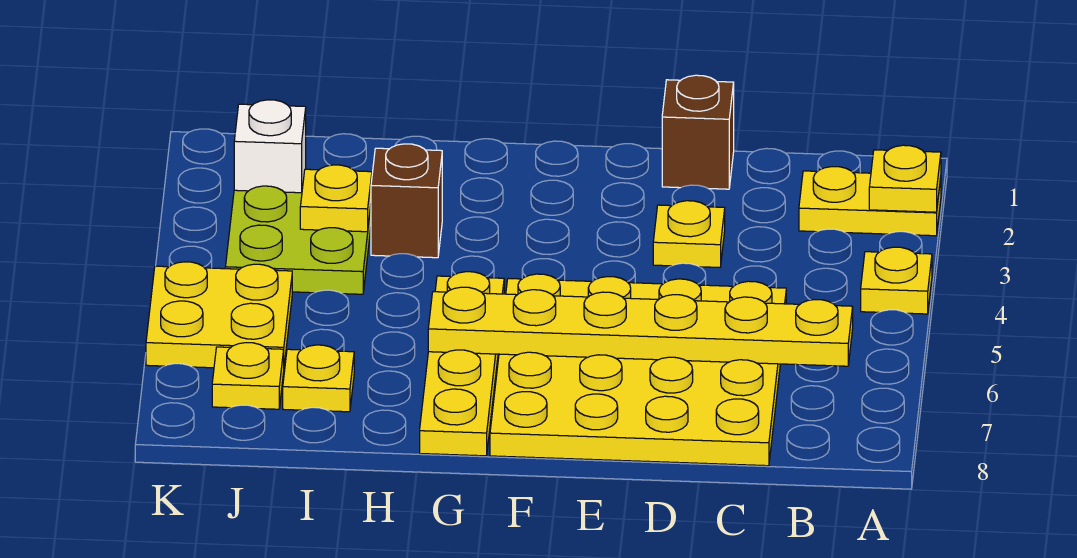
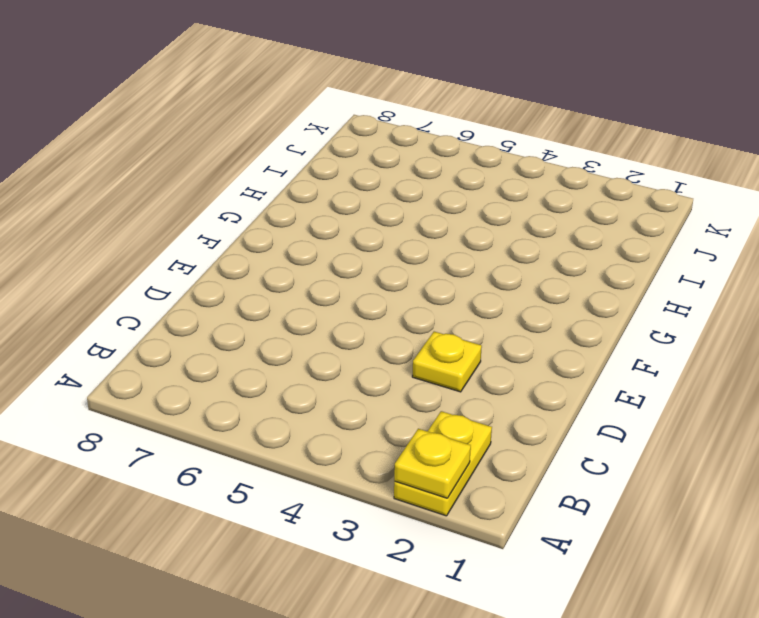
none -> yellow 1x1 plate [861,247,932,314]
none -> yellow 4x4 plate [490,274,786,466]
none -> brown 1x1 brick [662,75,734,189]

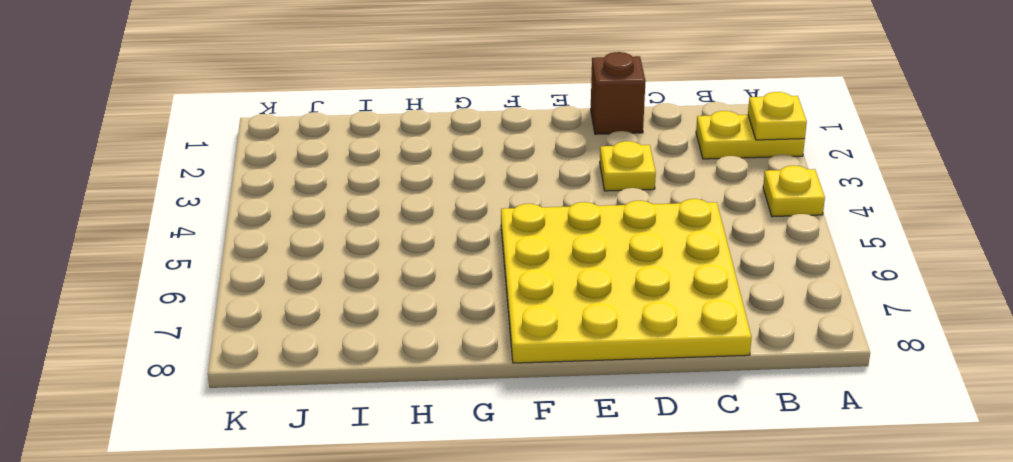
none -> yellow 1x4 plate [420,272,504,456]
none -> brown 1x1 brick [371,144,442,258]
none -> lime 2x2 plate [225,186,371,294]

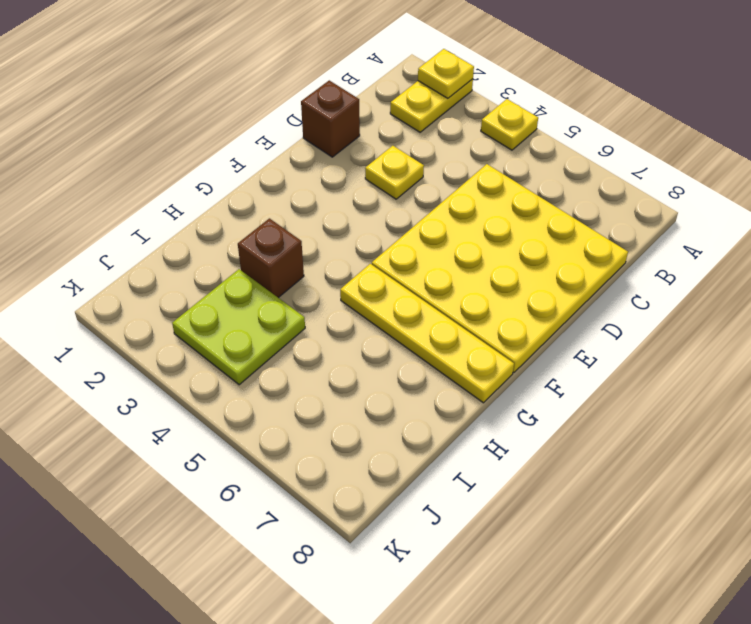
none -> yellow 1x1 plate [283,345,354,412]
none -> white 1x1 brick [234,100,306,193]
none -> yellow 2x2 plate [146,262,292,368]

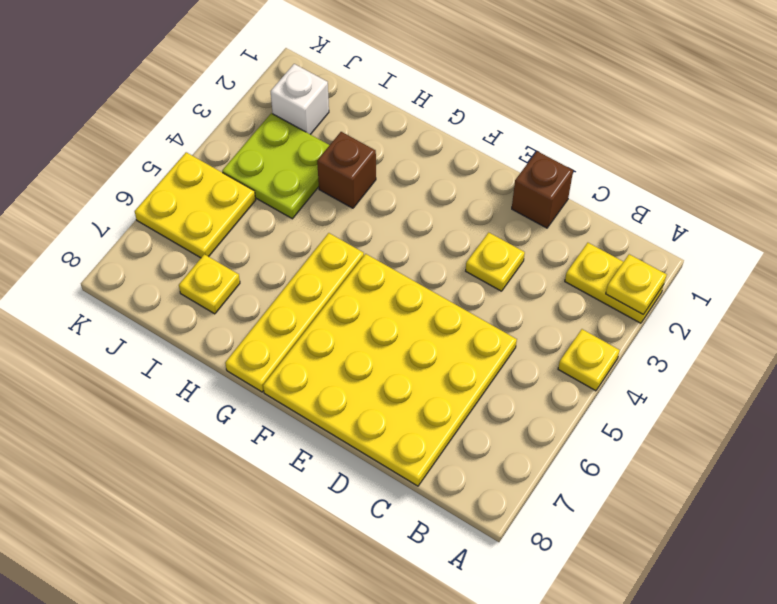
none -> yellow 1x1 plate [212,343,284,409]
none -> yellow 1x6 plate [428,287,853,366]
none -> yellow 1x1 plate [300,165,372,232]

